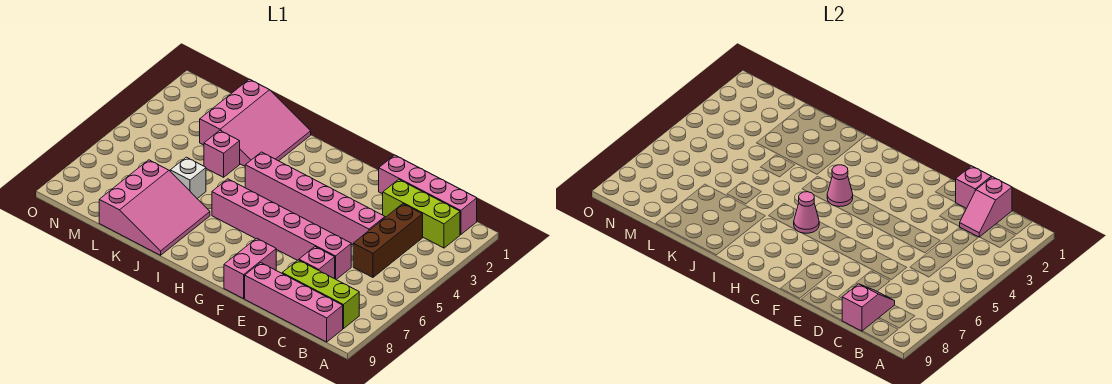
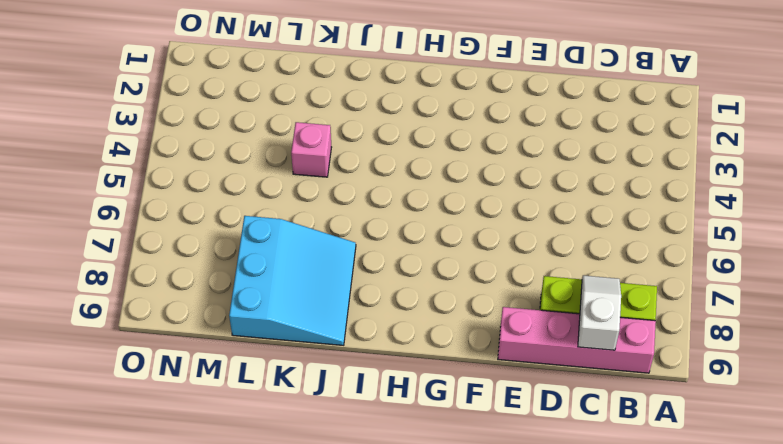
white 1x2 slope [578,275,621,350] -> pink 1x2 slope [842,284,895,331]
cyan 3x3 slope [229,216,356,345] -> pink 3x3 slope [99,160,210,255]
none -> pink 1x4 brick [379,155,477,235]
none -> lime 1x3 brick [383,179,460,248]
none -> brown 1x3 brick [353,204,423,277]

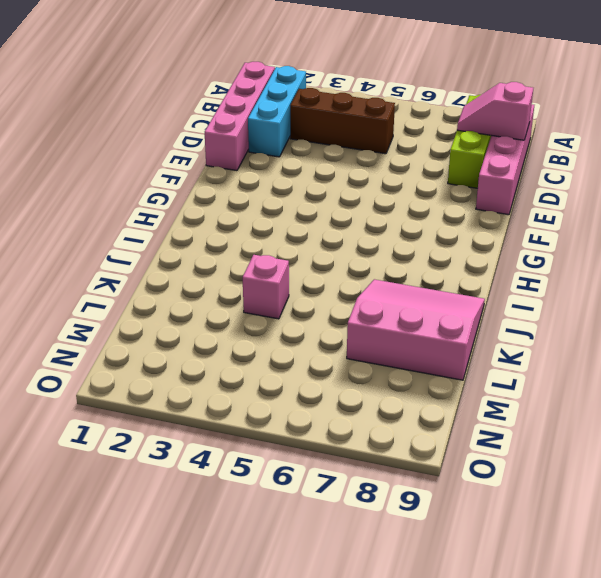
cyan 1x3 brick [248,66,306,157] -> lime 1x3 brick [383,179,460,248]
none -> pink 1x6 brick [245,152,385,245]
none -> pink 1x6 brick [212,179,351,280]
none -> pink 1x1 brick [299,247,335,279]

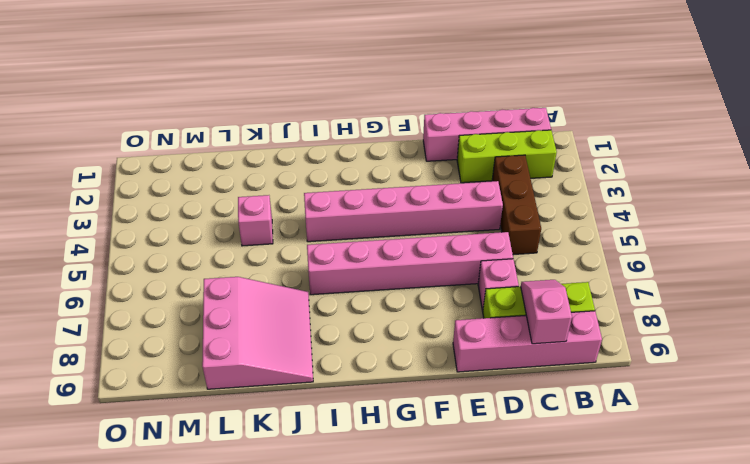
none -> pink 1x2 brick [224,238,276,299]
none -> pink 3x3 slope [200,79,311,166]
none -> white 1x1 brick [170,157,206,199]

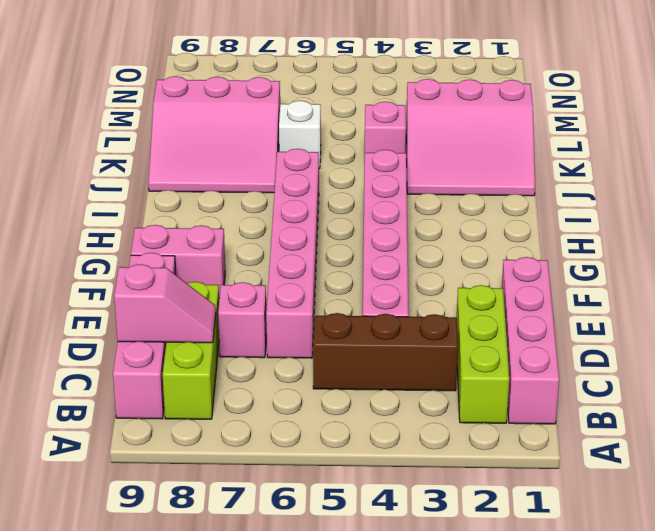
none -> pink 1x2 slope [960,177,1012,237]
none -> pink 1x1 brick [956,166,991,208]
none -> pink 1x1 cone [827,165,853,207]

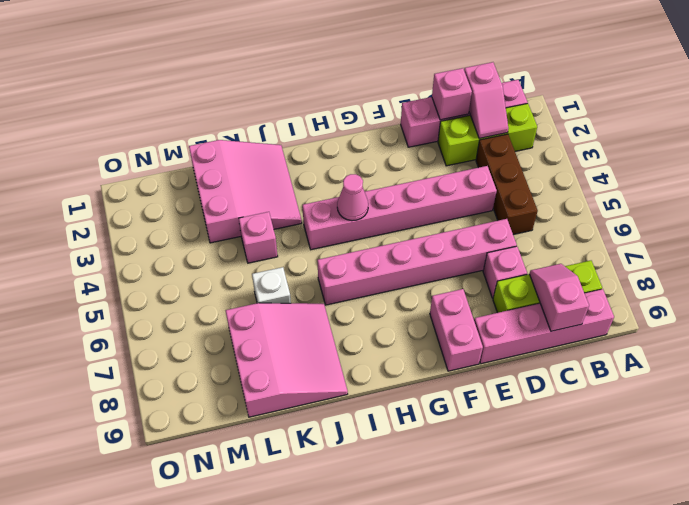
none -> pink 1x1 cone [794,192,819,233]

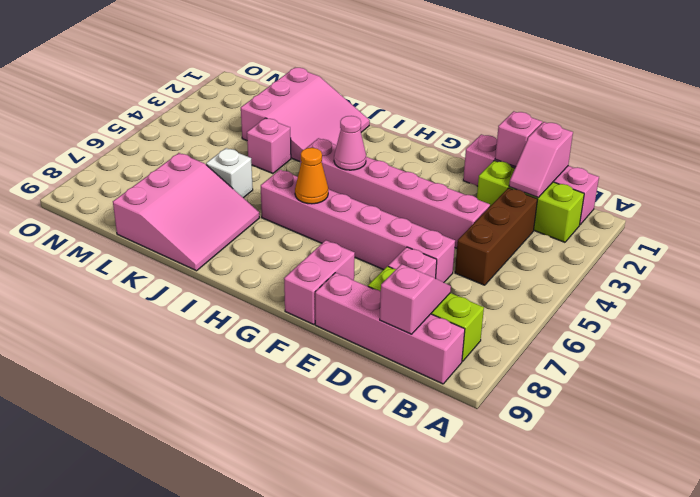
orange 1x1 cone [295,148,328,204] -> pink 1x1 cone [794,192,819,233]

